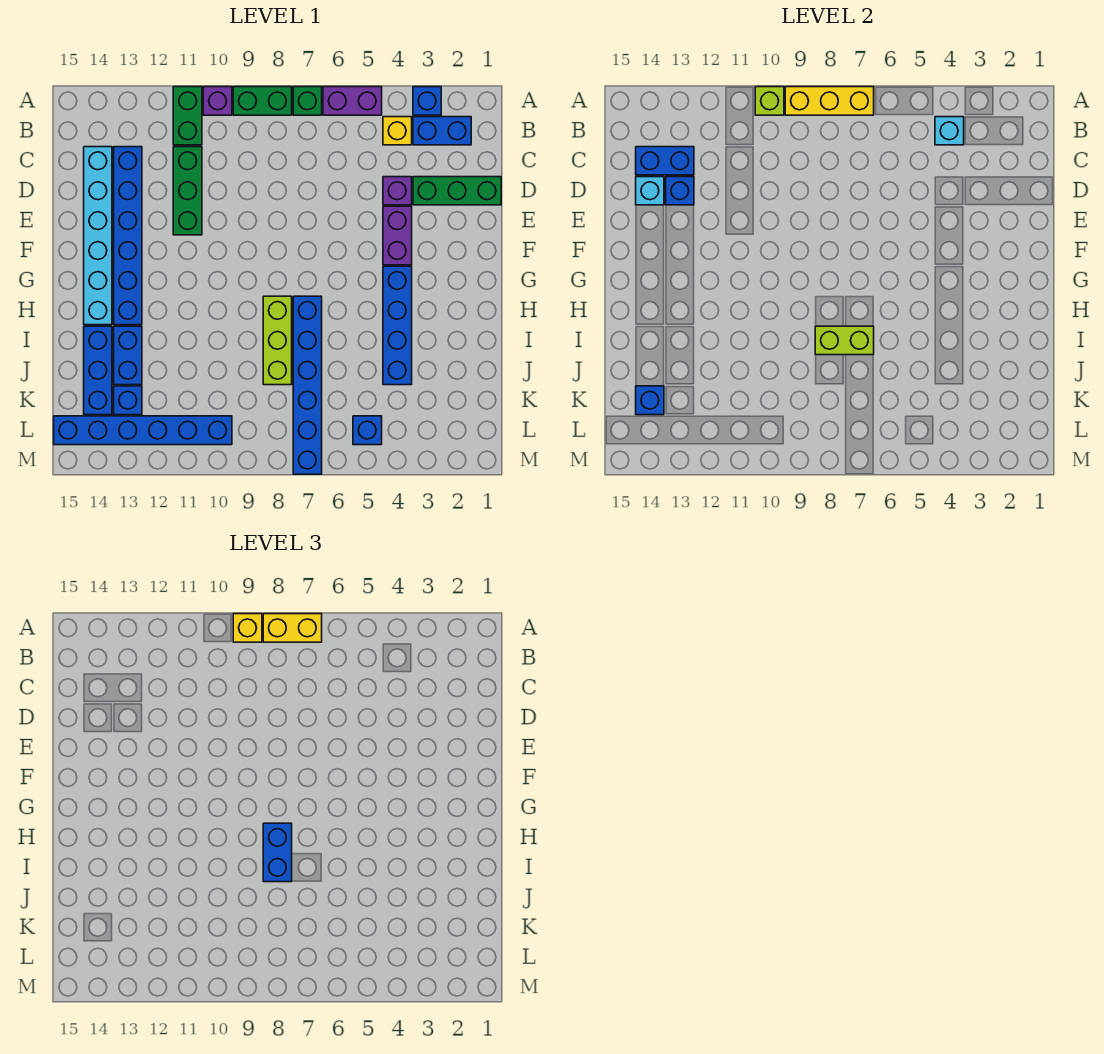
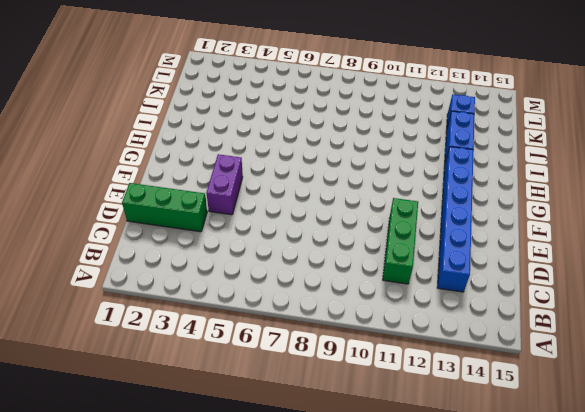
none -> blue 1x1 brick [413,87,441,115]
none -> purple 1x2 brick [323,87,382,115]
none -> green 1x1 brick [293,87,322,115]
none -> green 1x2 brick [233,87,292,115]

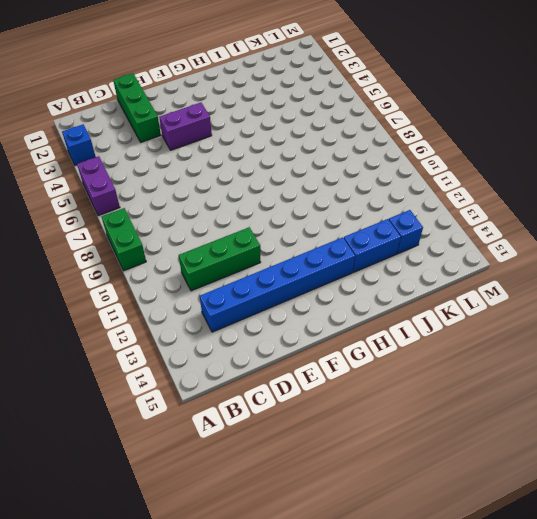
none -> green 1x1 brick [293,87,322,115]
none -> purple 1x1 brick [203,87,232,115]
none -> green 1x2 brick [173,87,202,145]
none -> blue 1x2 brick [413,117,471,145]

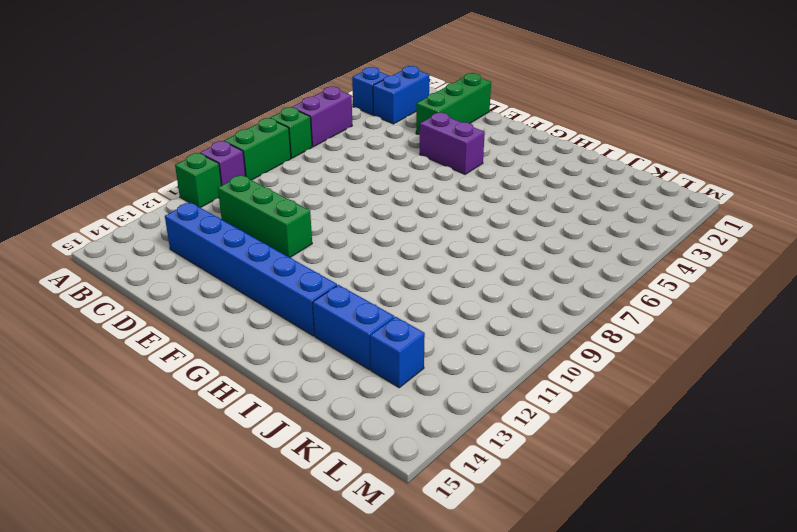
green 1x1 brick [175,153,221,208] -> green 1x2 brick [173,87,202,145]
none -> yellow 1x1 brick [383,117,412,145]
none -> cyan 1x6 brick [84,147,112,325]
none -> purple 1x1 brick [383,177,412,205]
none -> blue 1x4 brick [383,266,412,385]

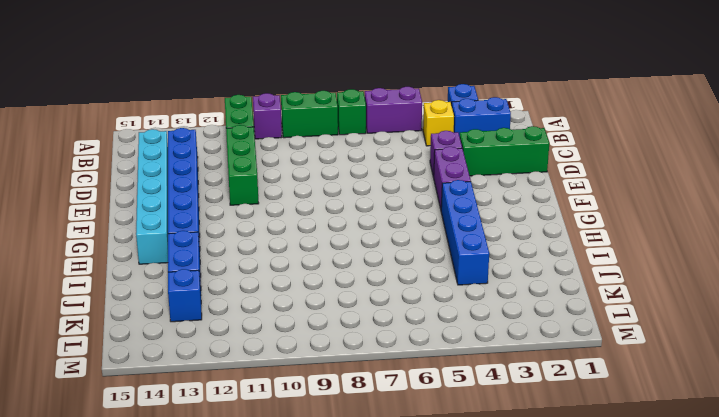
none -> blue 1x6 brick [293,296,322,474]
none -> lime 1x3 brick [263,296,292,385]
none -> blue 1x3 brick [84,326,112,415]
none -> blue 1x1 brick [353,416,382,445]

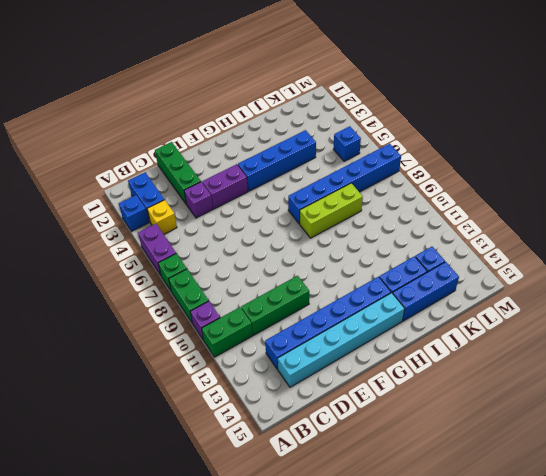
none -> blue 1x6 brick [54,416,232,445]
none -> yellow 1x3 brick [785,87,874,115]
none -> lime 1x1 brick [755,87,784,115]
none -> cyan 1x1 brick [935,117,964,145]

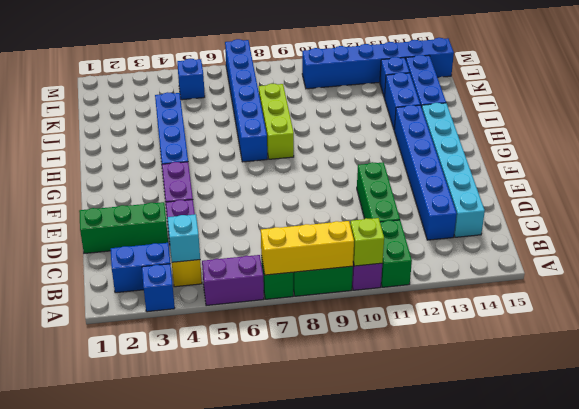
none -> blue 1x2 brick [636,147,694,175]
none -> blue 1x1 brick [666,177,694,205]
none -> cyan 1x1 brick [636,177,664,205]
none -> lime 1x2 brick [815,326,874,355]

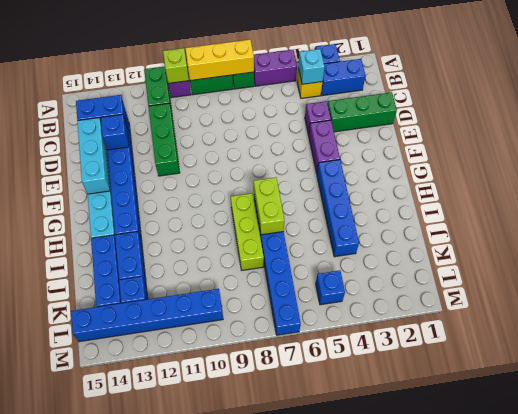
cyan 1x3 brick [77,118,110,194] -> cyan 1x1 brick [636,177,664,205]
lime 1x2 brick [254,177,284,235] -> lime 1x2 brick turned to [815,326,874,355]
none -> blue 1x1 brick [636,386,664,415]
none -> yellow 1x2 brick [263,614,322,642]
none -> yellow 1x1 brick [233,614,262,642]
none -> blue 1x2 brick [263,823,292,882]

